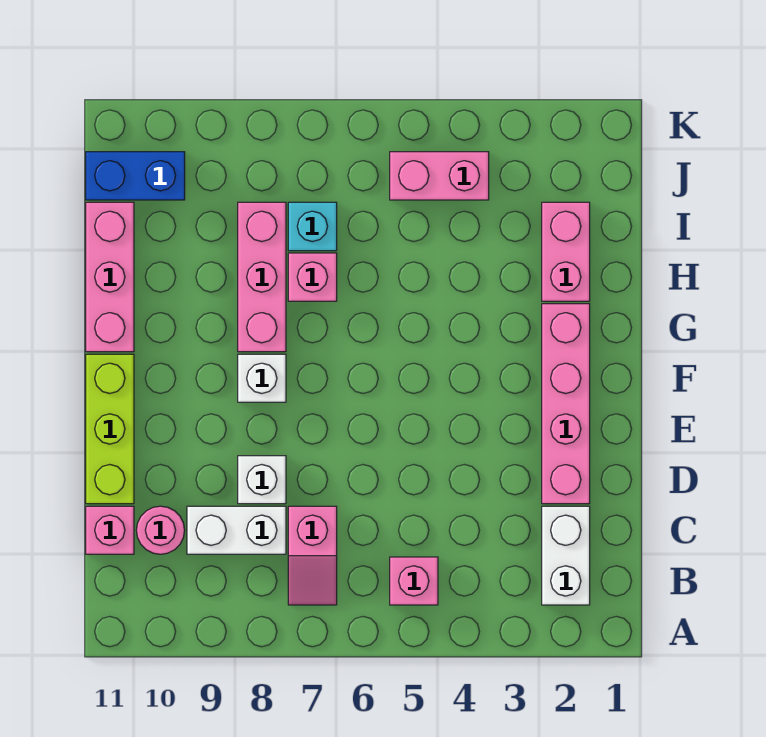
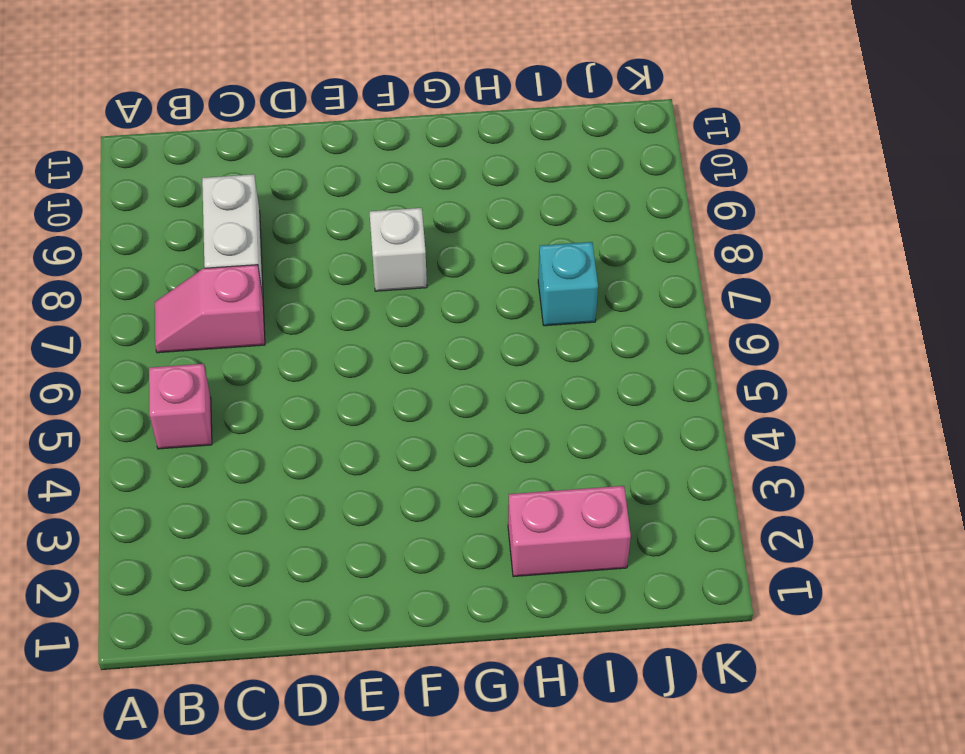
none -> white 1x2 brick [542,506,590,605]
none -> pink 1x1 round brick [136,506,185,554]
none -> pink 1x1 brick [86,506,134,554]

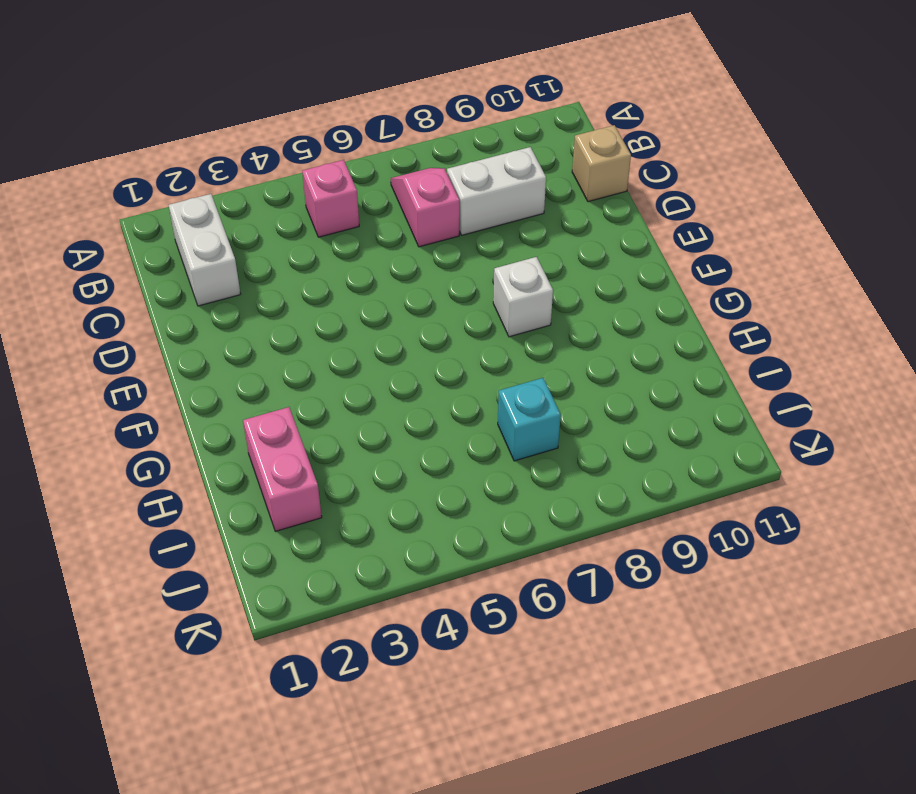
tan 1x1 brick [572,125,631,202] -> pink 1x1 brick [86,506,134,554]
none -> pink 1x1 round brick [136,506,185,554]
none -> pink 1x4 brick [542,304,590,504]
none -> white 1x1 brick [238,456,286,504]

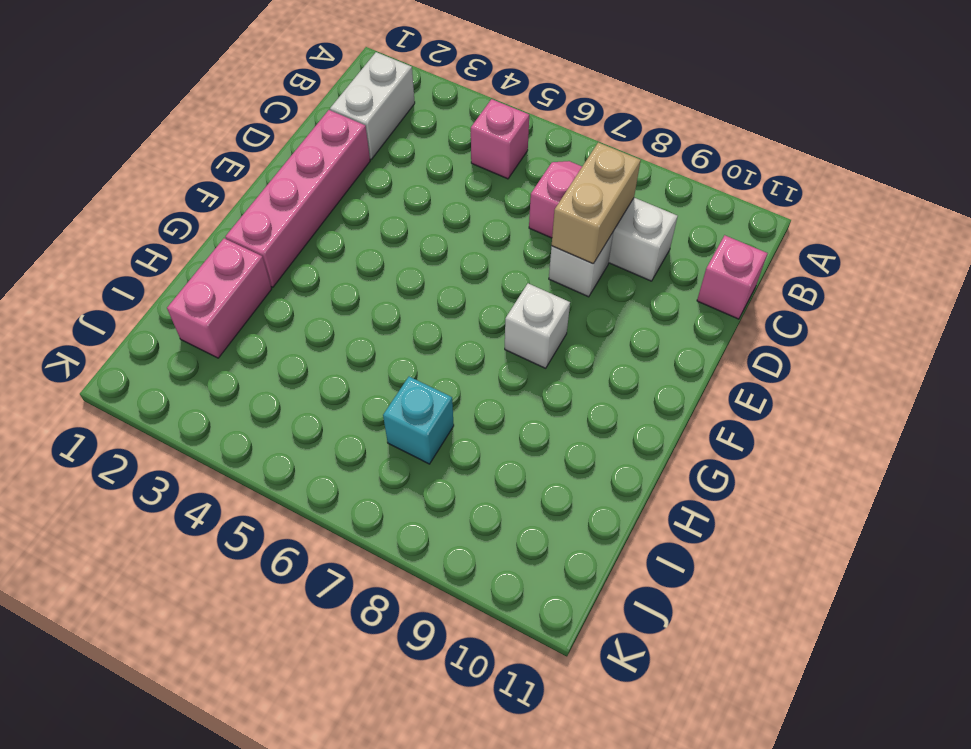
tan 1x2 brick [552,143,641,264] -> none
none -> pink 1x1 round brick [136,506,185,554]
none -> lime 1x3 brick [86,354,134,504]
none -> pink 1x3 brick [238,202,286,352]

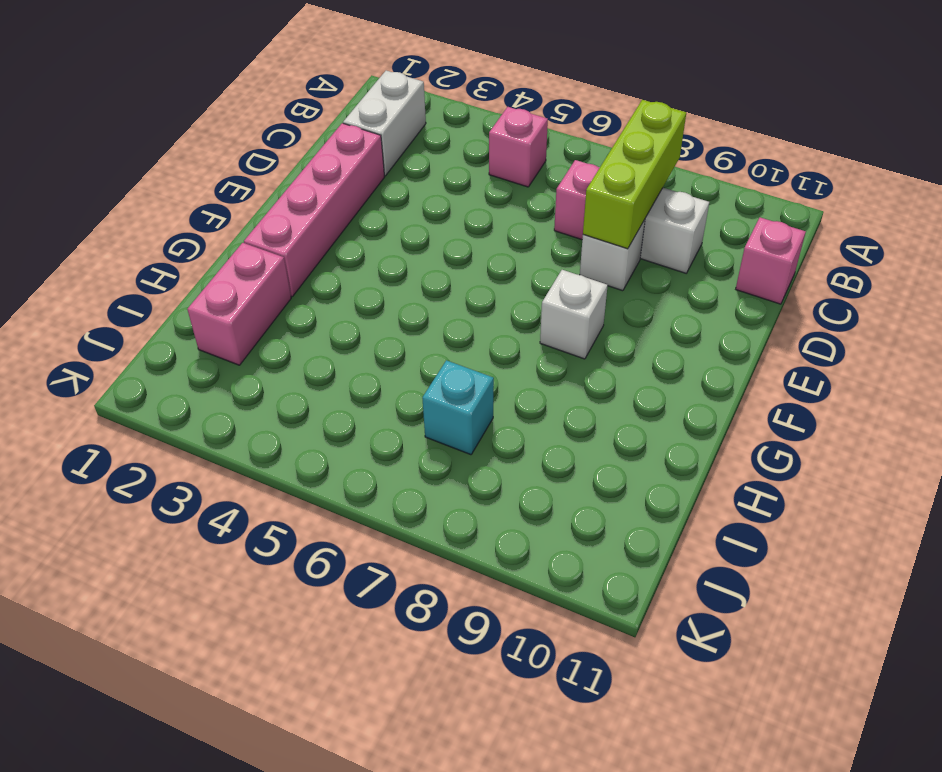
lime 1x3 brick [583,100,686,249] -> lime 1x3 brick moved to [86,354,134,504]
none -> pink 1x1 round brick [136,506,185,554]
none -> pink 1x3 brick [238,202,286,352]
none -> pink 1x3 brick [86,202,134,352]

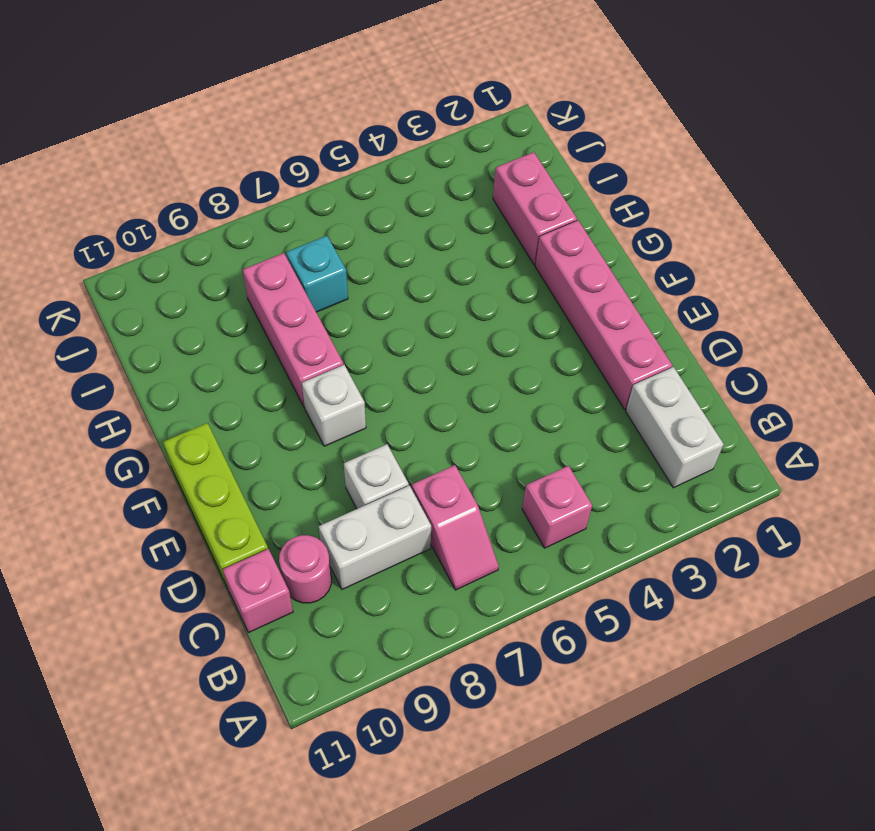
none -> pink 1x3 brick [86,202,134,352]
none -> pink 1x1 brick [288,253,337,301]
none -> pink 1x2 brick [390,152,489,200]

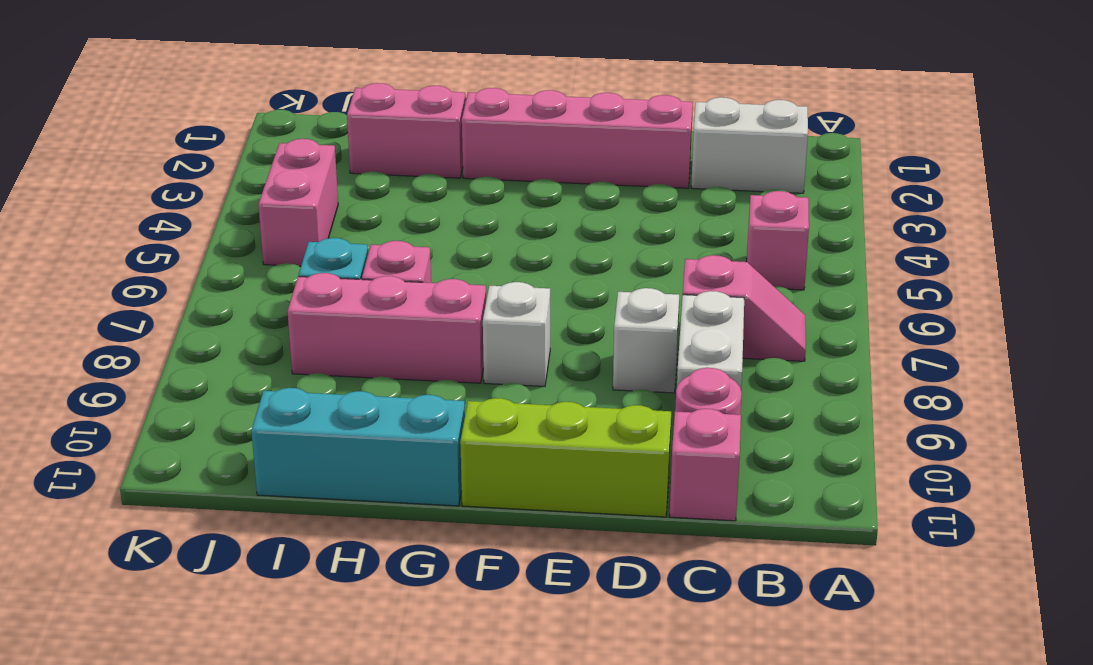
cyan 1x3 brick [251,388,465,506] -> pink 1x3 brick [86,202,134,352]
none -> blue 1x2 brick [86,152,185,200]

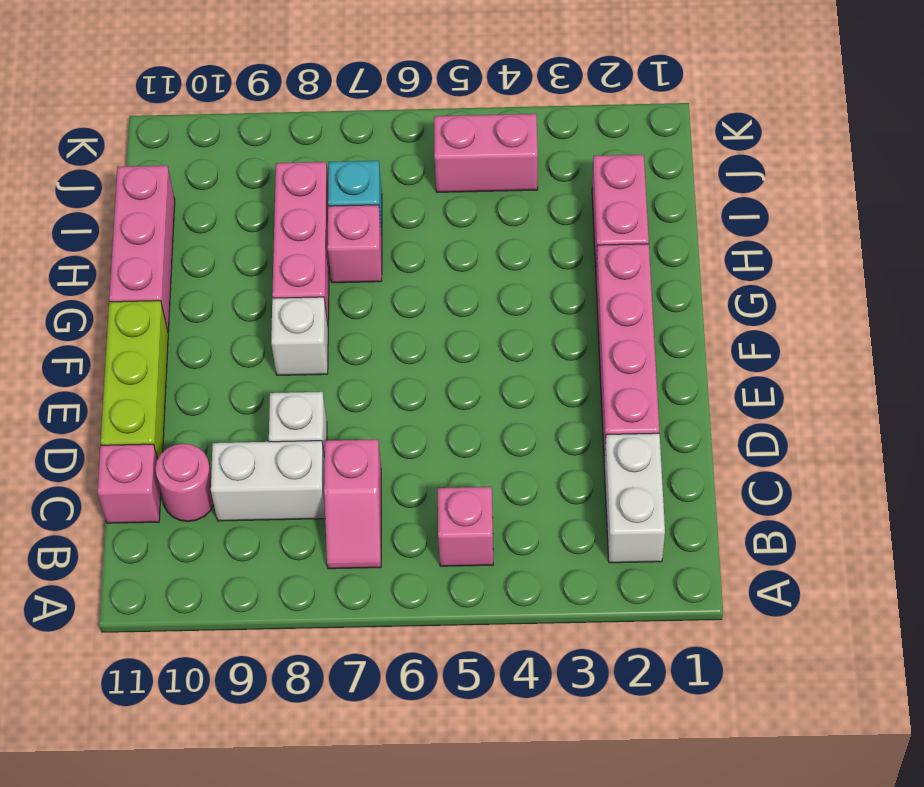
none -> blue 1x2 brick [86,152,185,200]

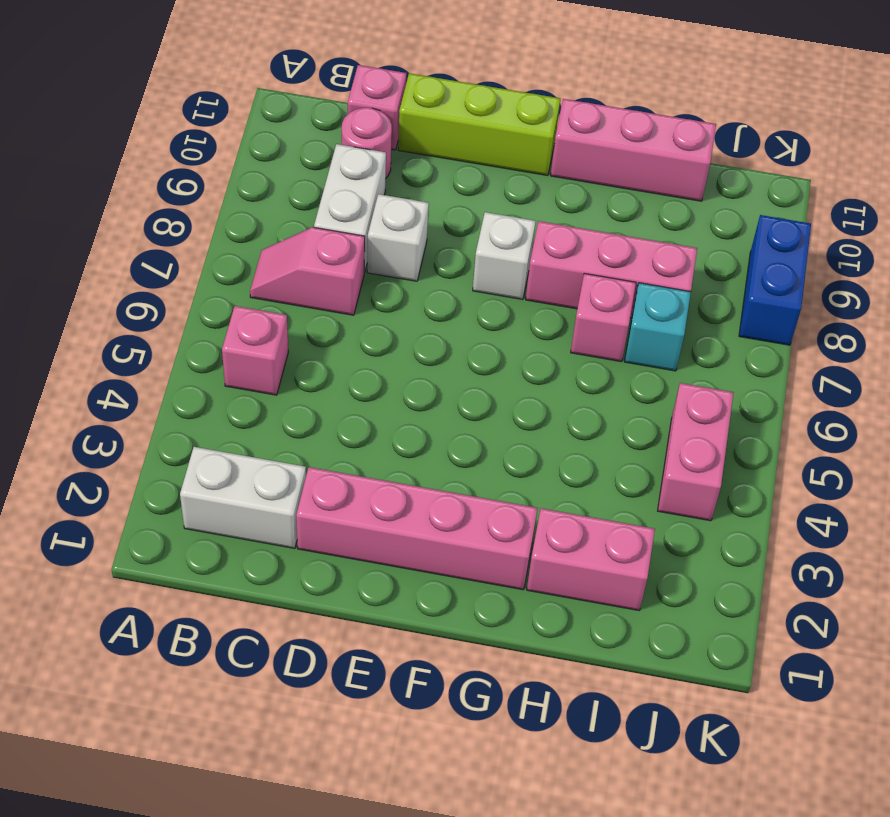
blue 1x2 brick [739,215,811,345] -> blue 1x2 brick moved to [86,152,185,200]

